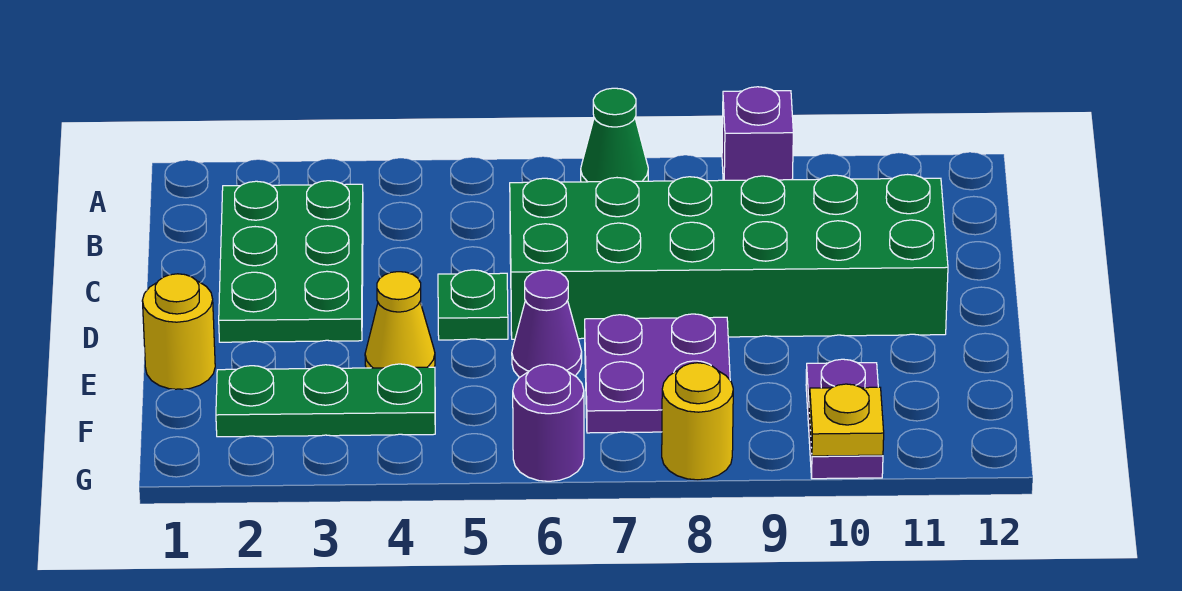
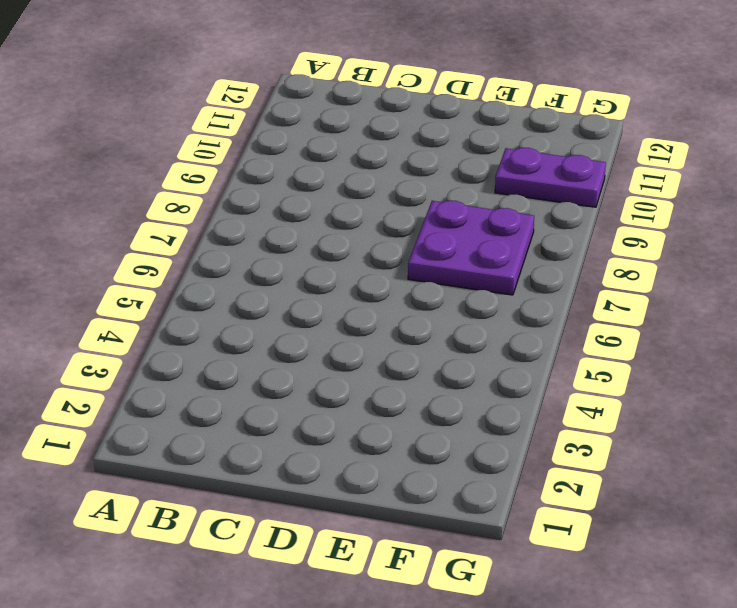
none -> green 1x1 cone [581,88,648,182]
none -> purple 1x1 brick [722,87,793,180]
none -> green 2x3 plate [219,181,363,342]

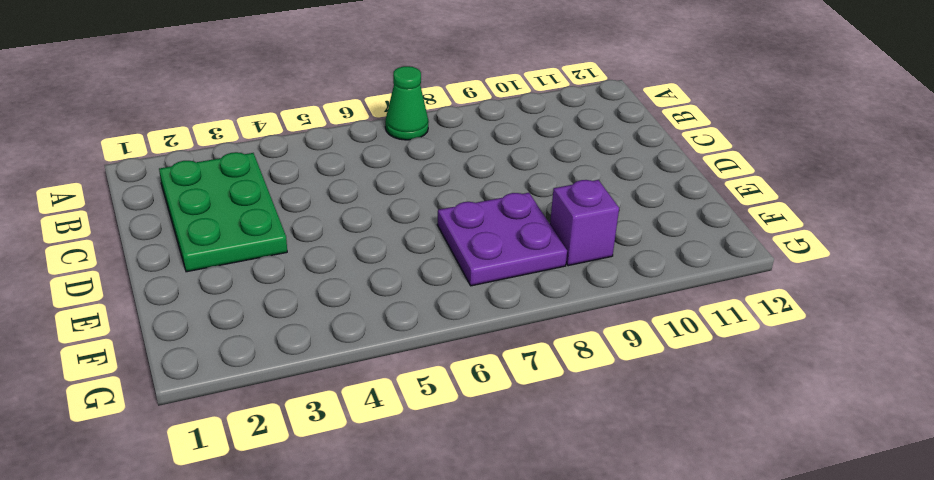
purple 1x1 brick [550,180,619,266] -> purple 1x1 brick moved to [722,87,793,180]
none -> green 2x6 brick [510,175,948,339]
none -> green 1x1 plate [438,270,508,340]
none -> yellow 1x1 round brick [142,274,215,389]

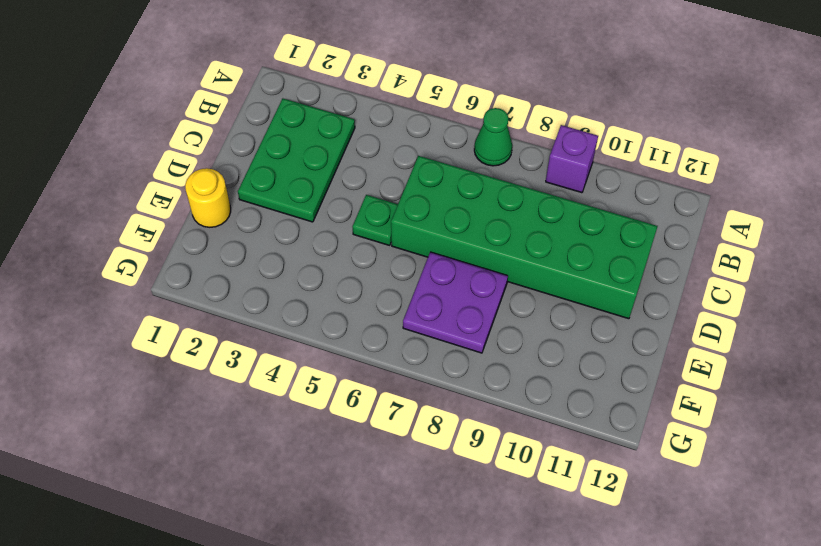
none -> yellow 1x1 cone [365,272,435,368]
none -> purple 1x1 cone [512,270,582,377]
none -> green 1x3 plate [216,364,435,437]

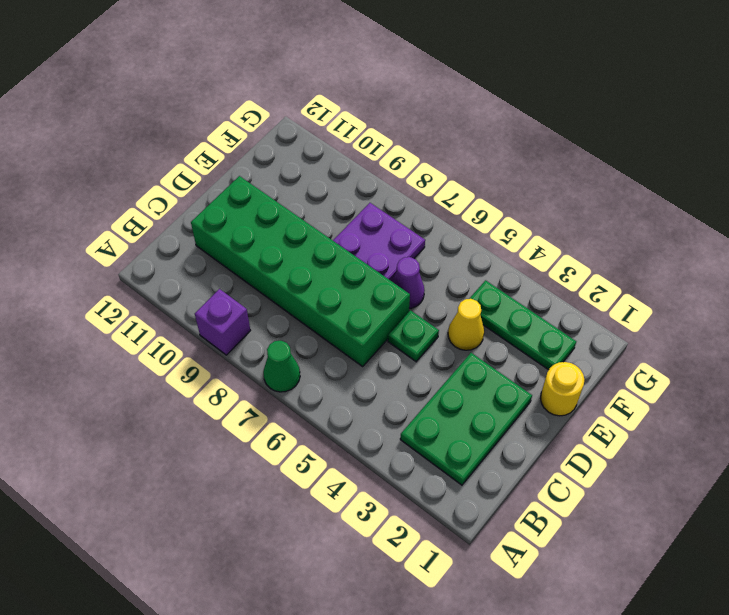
none -> purple 1x2 plate [806,359,883,479]
none -> purple 1x1 round brick [513,364,584,481]
none -> yellow 1x1 round brick [662,363,733,480]

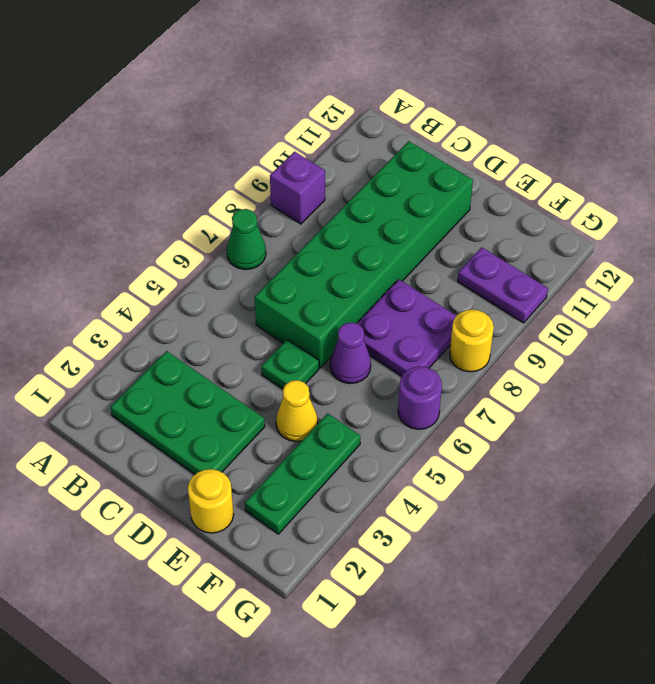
none -> yellow 1x1 plate [809,384,884,456]

